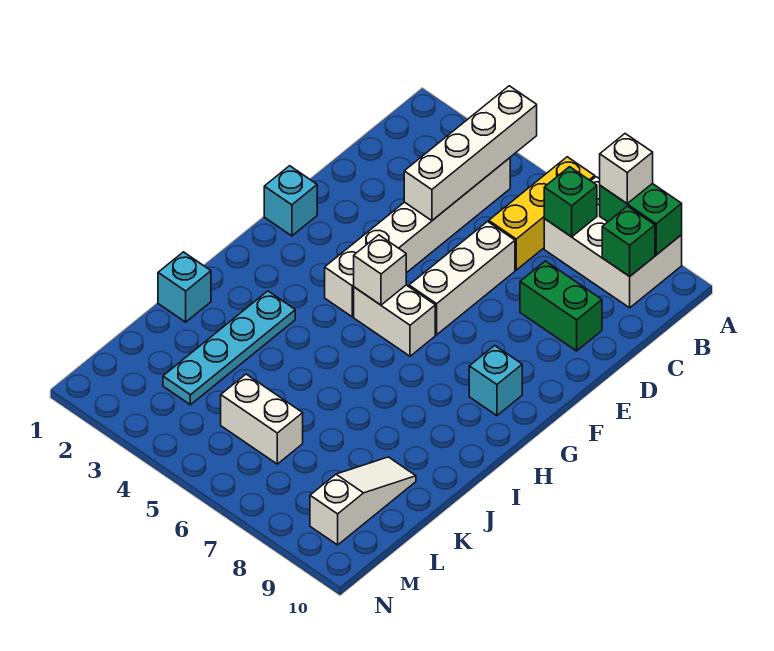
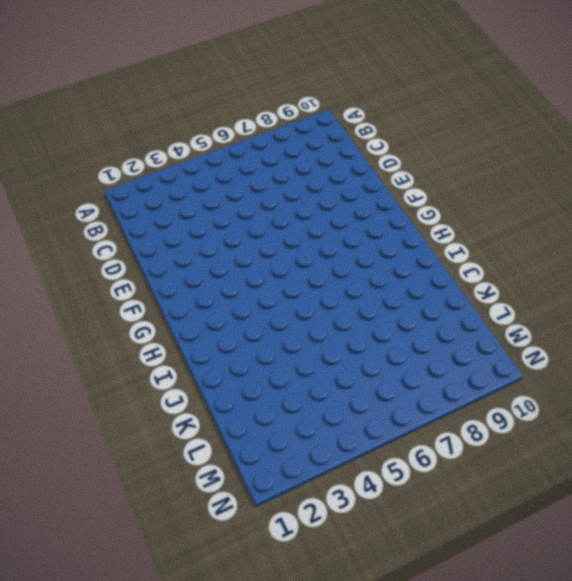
none -> yellow 1x3 brick [489,157,595,270]
none -> white 2x3 brick [544,177,682,308]
none -> white 1x6 brick [325,158,510,317]

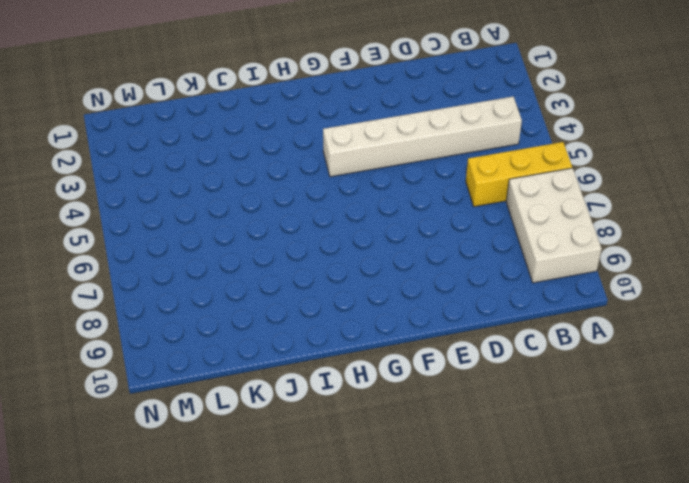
none -> white 1x3 brick [409,222,515,335]
none -> green 1x2 brick [520,261,602,351]
none -> cyan 1x1 brick [264,166,317,236]

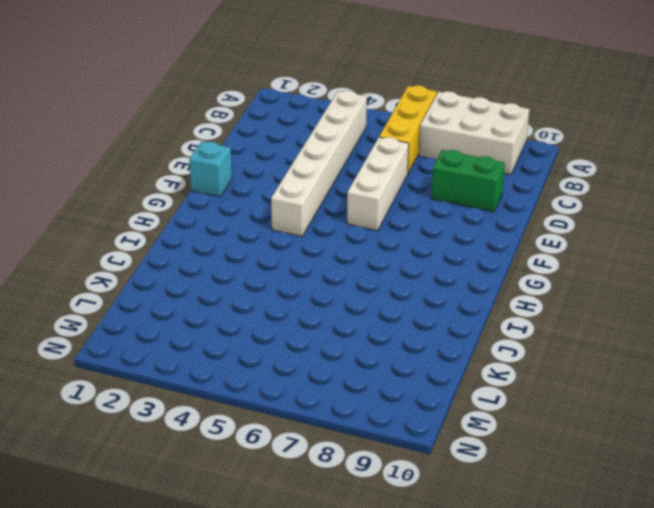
none -> white 1x2 brick [354,285,435,356]
none -> cyan 1x1 brick [469,345,522,416]
none -> cyan 1x4 plate [163,291,295,405]

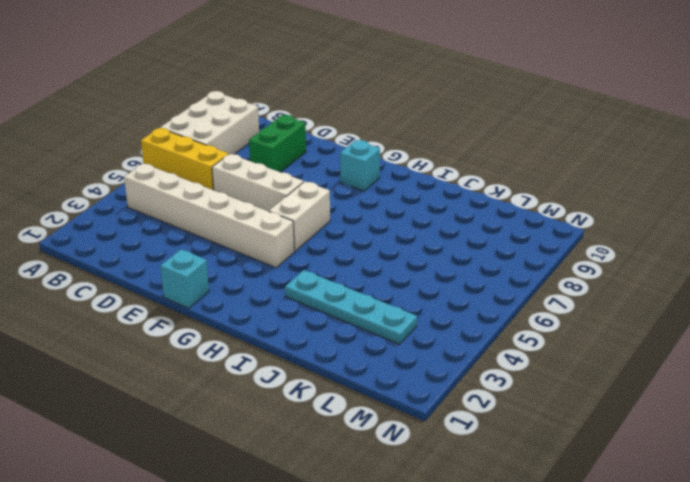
none -> cyan 1x1 brick [158,252,211,322]
none -> white 1x3 slope [310,457,416,545]
none -> white 1x2 brick [221,374,303,464]

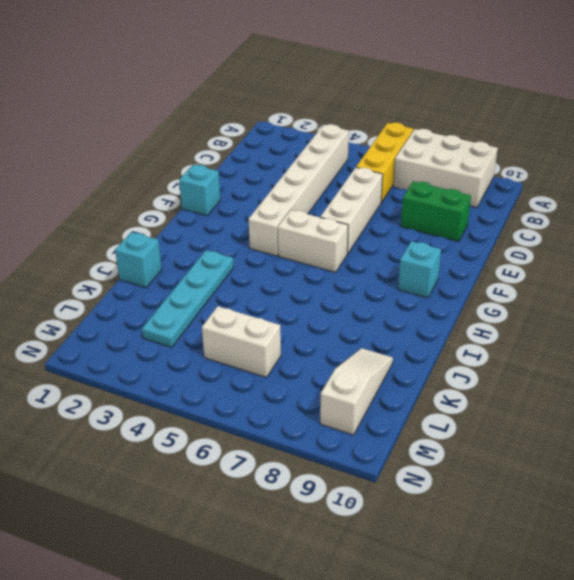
none -> white 1x4 brick [404,86,537,221]
none -> green 1x2 brick [600,184,682,255]
none -> green 1x1 brick [544,167,597,237]

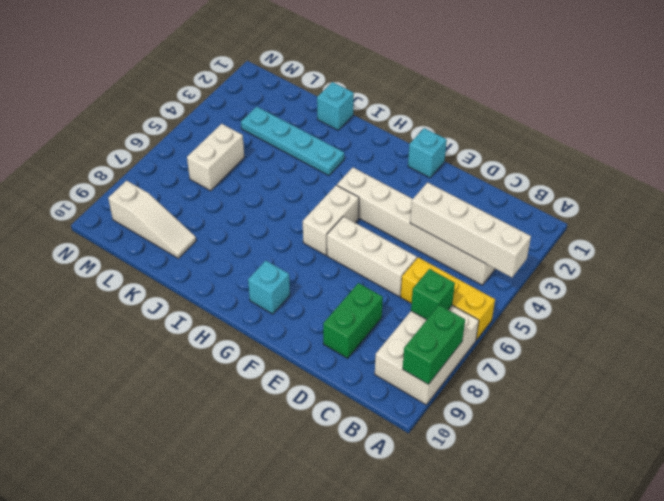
none -> green 1x1 brick [602,206,655,276]
none -> white 1x1 brick [354,235,406,305]
none -> white 1x1 brick [600,134,653,203]

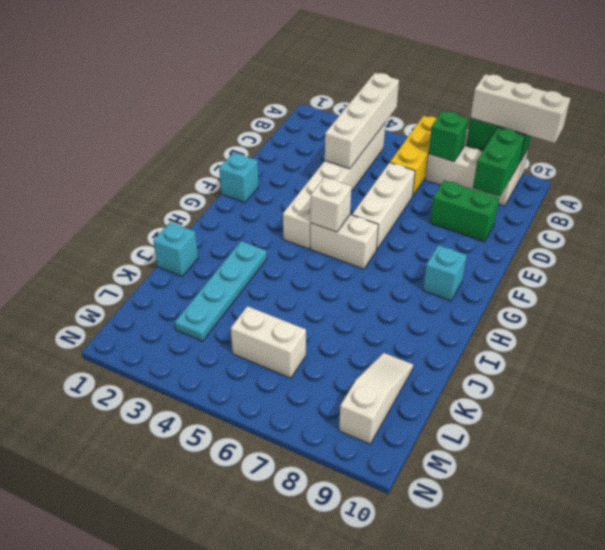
white 1x3 brick [470,74,570,143] -> white 1x1 brick [600,134,653,203]
green 1x2 brick [473,128,525,197] -> green 1x1 brick [602,206,655,276]

